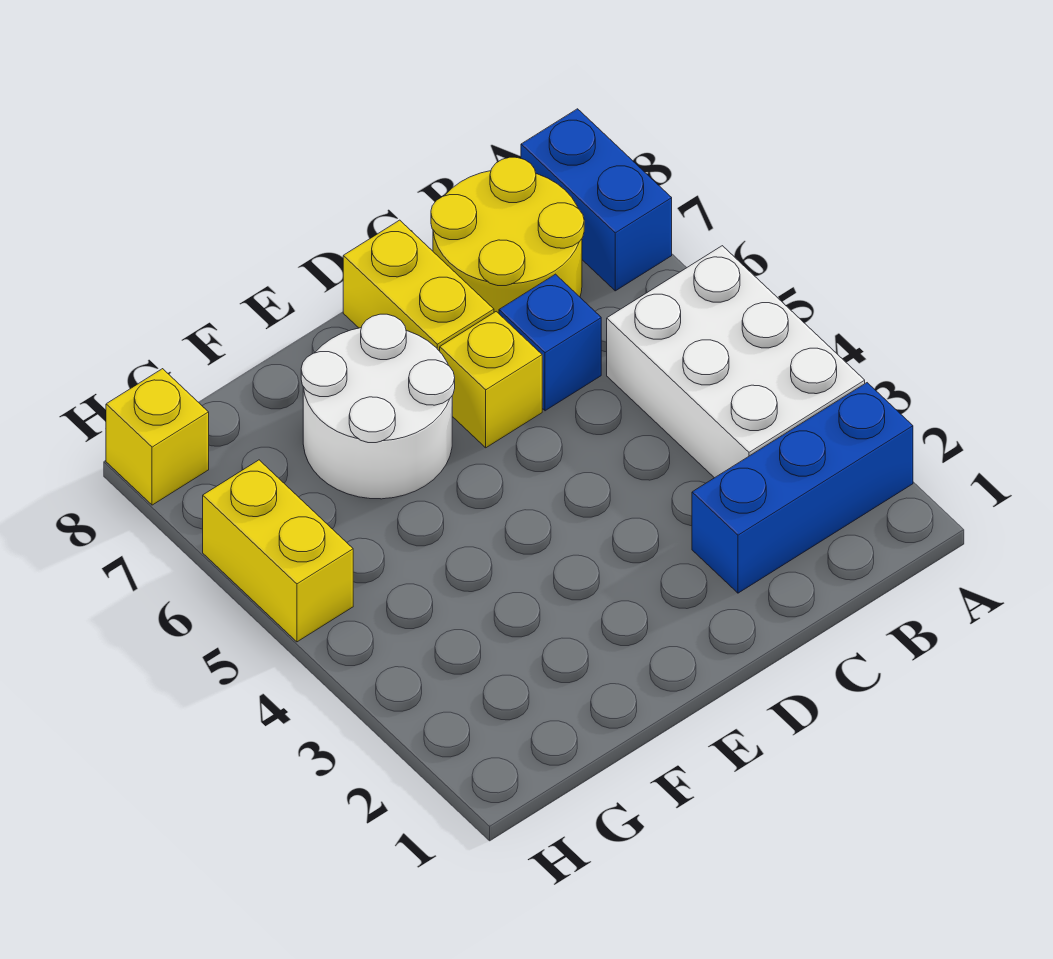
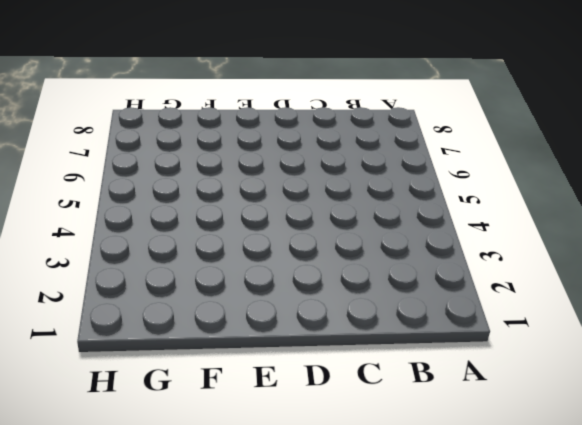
none -> blue 1x3 brick [692,383,913,593]
none -> white 2x3 brick [607,246,865,478]

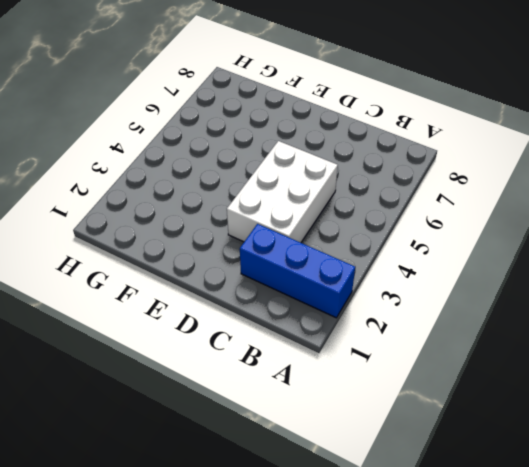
white 2x3 brick [227,141,338,243] -> white 2x3 brick moved to [607,246,865,478]
none -> blue 1x2 brick [521,109,672,291]
none -> yellow 2x2 round brick [431,157,584,313]

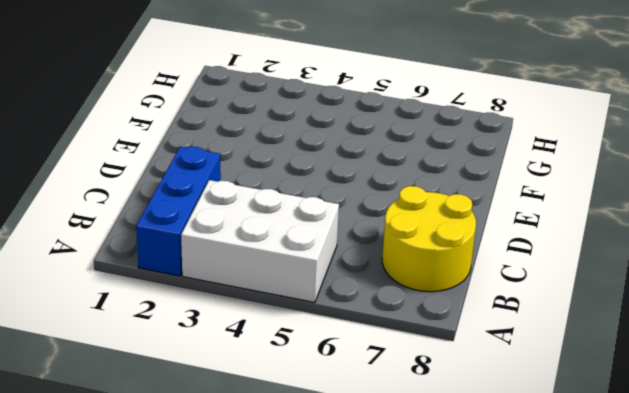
none -> blue 1x2 brick [521,109,672,291]
none -> blue 1x1 brick [499,274,601,411]

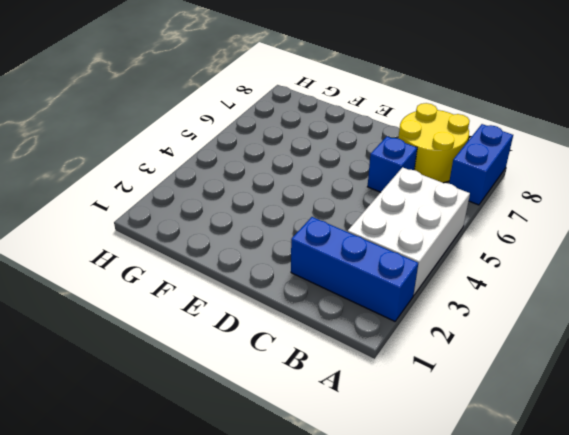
none -> yellow 1x1 brick [440,312,542,448]
none -> yellow 1x2 brick [343,220,494,351]

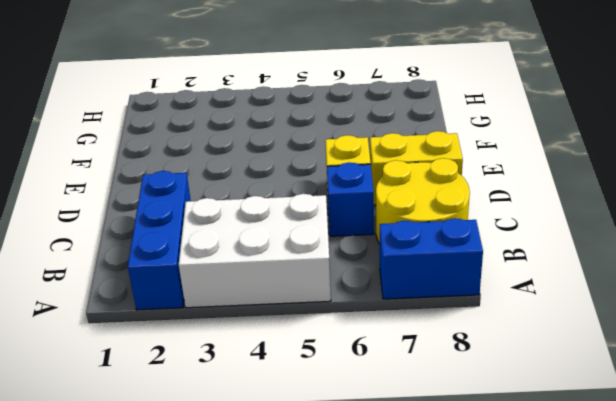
none -> white 2x2 round brick [301,314,455,499]
none -> yellow 1x2 brick [203,460,353,642]

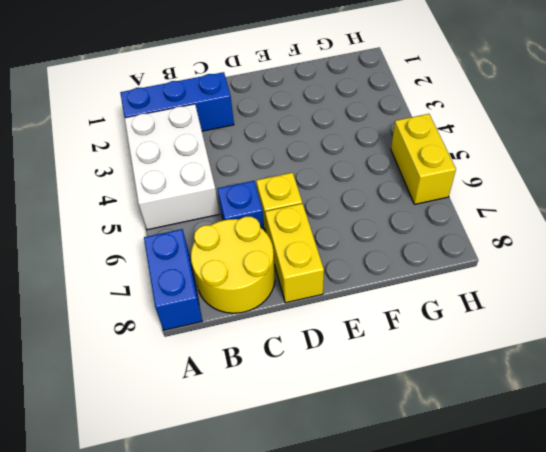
none -> white 2x2 round brick [301,314,455,499]
none -> yellow 1x1 brick [106,369,209,505]

